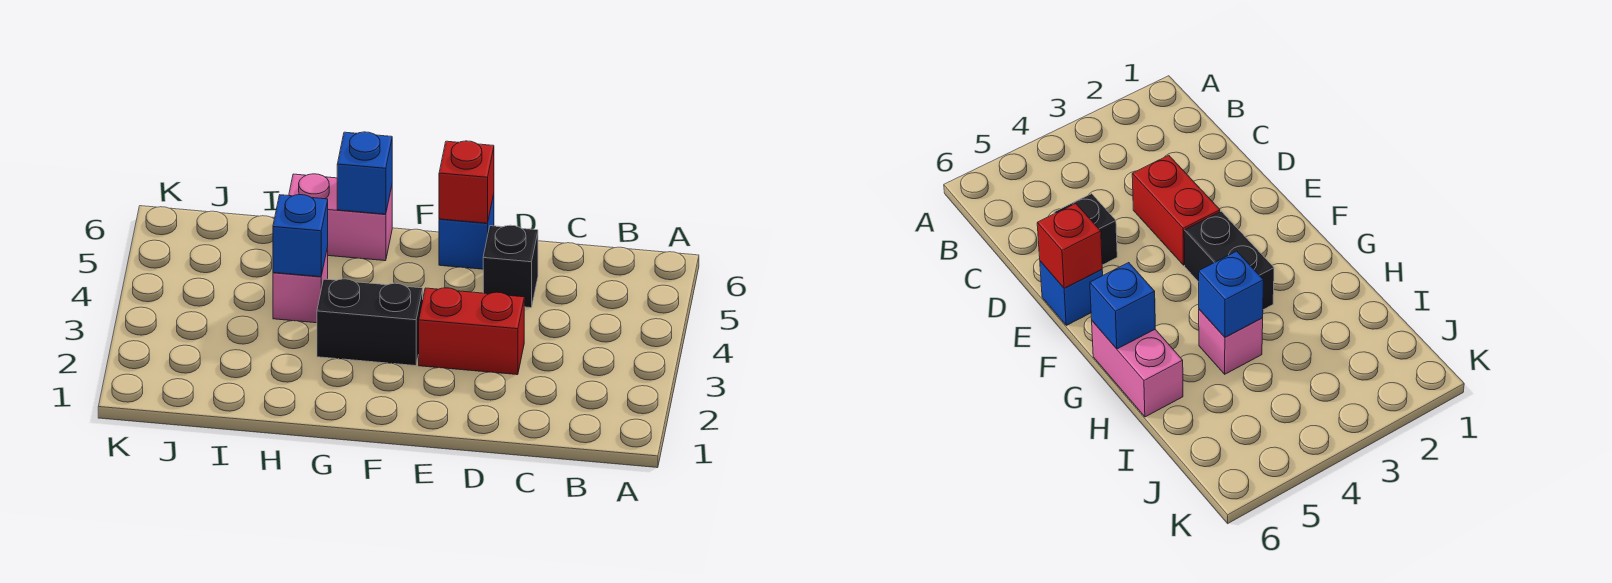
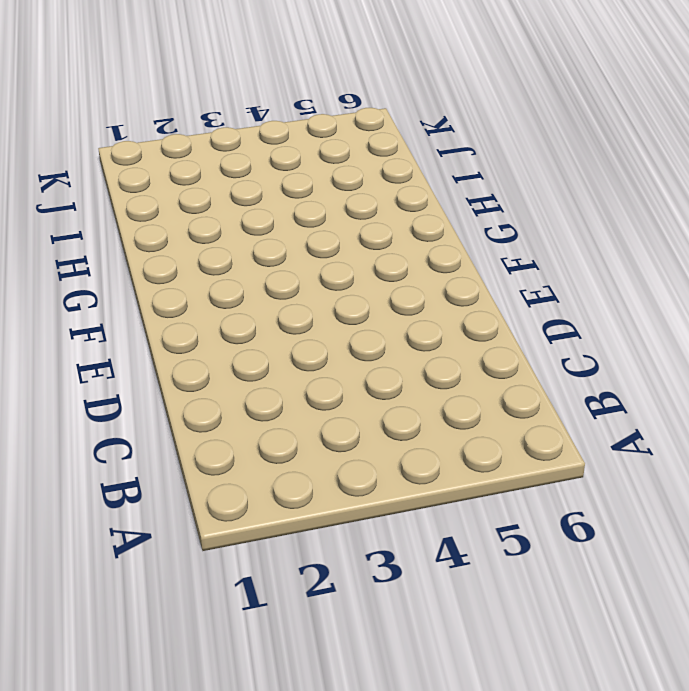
none -> red 1x2 brick [419,288,524,375]
none -> black 1x1 brick [483,225,538,308]

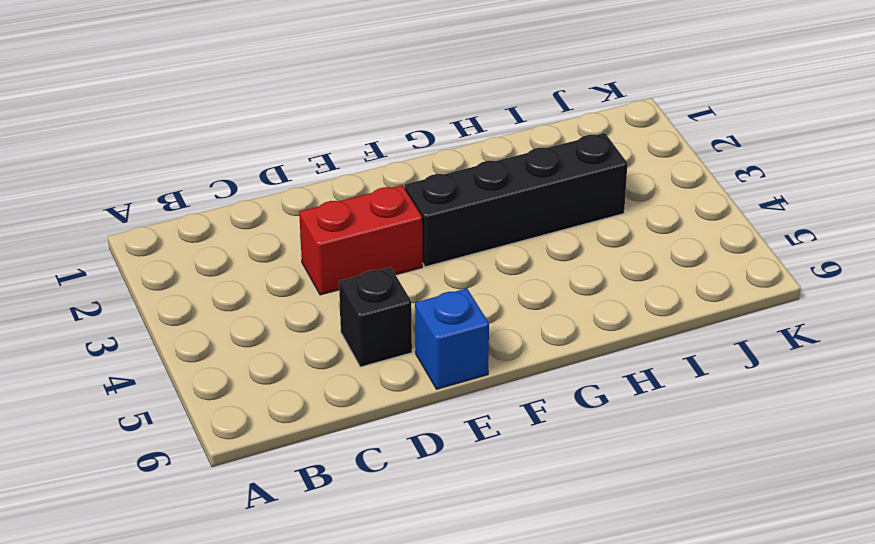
black 1x4 brick [405,133,628,267] -> black 1x2 brick [317,279,423,366]
none -> pink 1x2 brick [289,174,392,261]
none -> pink 1x1 brick [273,247,328,323]

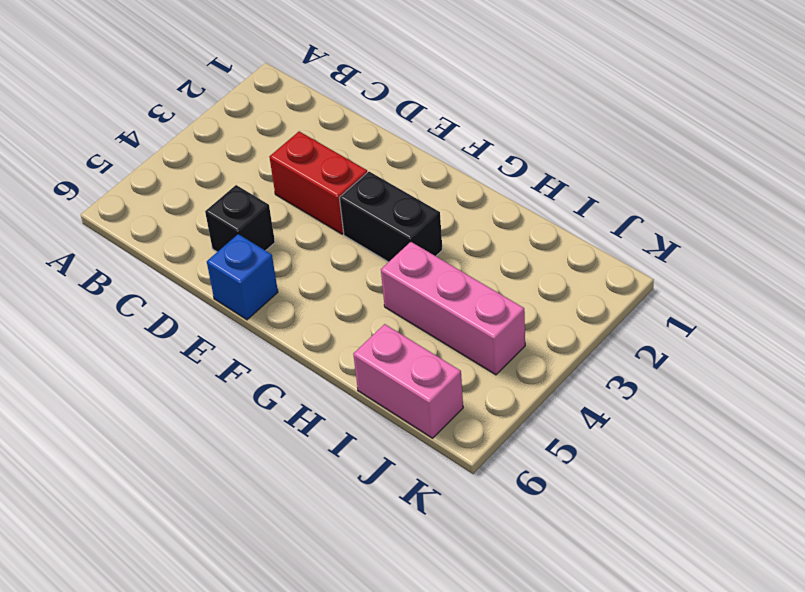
pink 1x3 brick [381,242,525,375] -> pink 1x1 brick [273,247,328,323]
pink 1x2 brick [353,324,463,438] -> pink 1x2 brick moved to [289,174,392,261]
none -> red 1x1 brick [439,141,494,223]
none -> blue 1x1 brick [337,132,392,214]

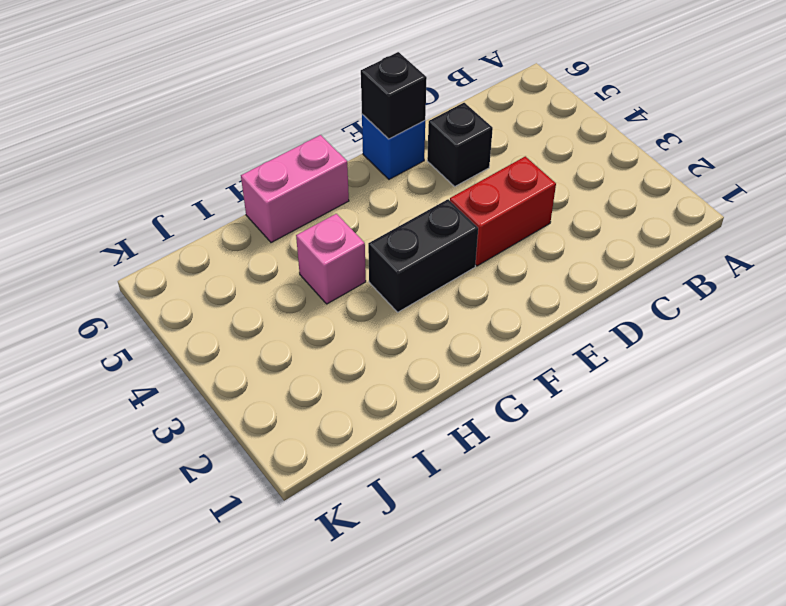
black 1x1 brick [361,52,427,139] -> red 1x1 brick [439,141,494,223]
none -> blue 1x1 brick [337,132,392,214]
none -> blue 1x1 brick [273,195,328,277]

